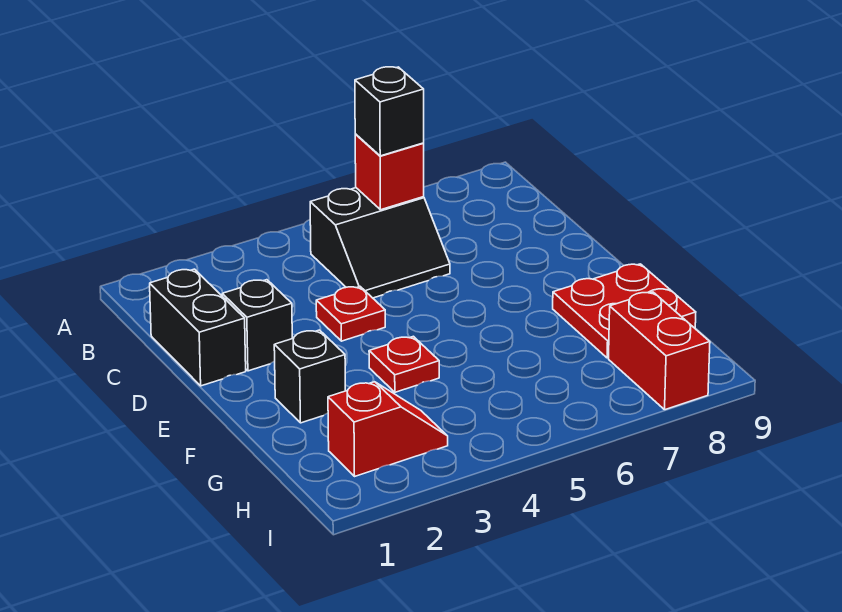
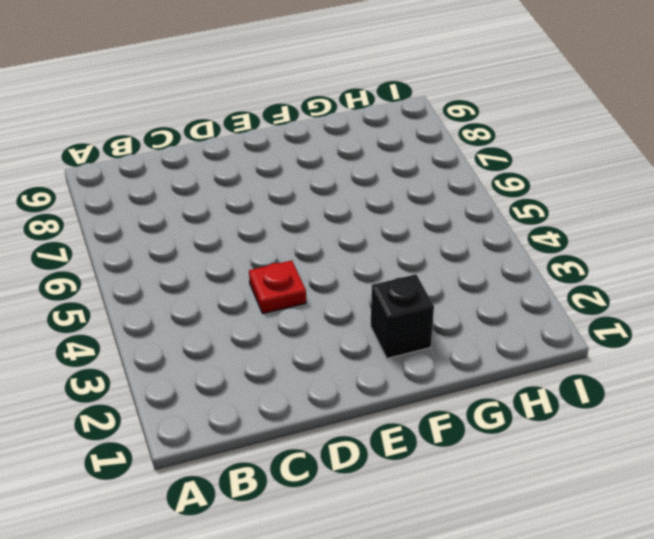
none -> black 2x2 slope [310,188,450,298]
none -> black 1x2 brick [150,269,246,386]

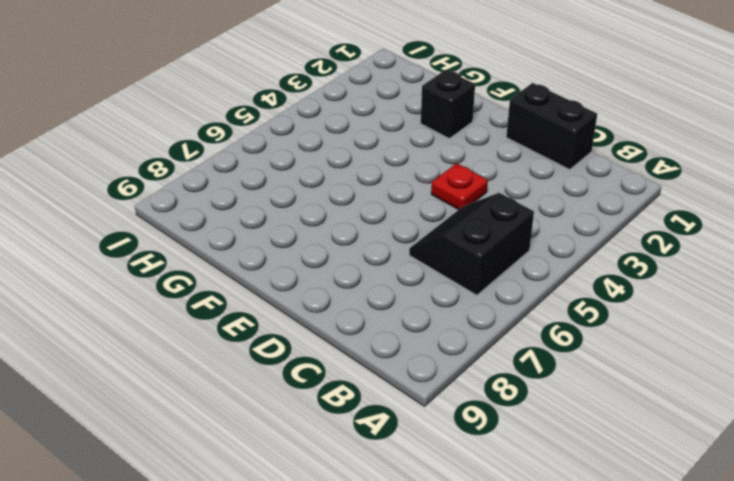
none -> black 1x1 brick [222,280,292,371]
none -> red 1x1 plate [369,336,439,392]

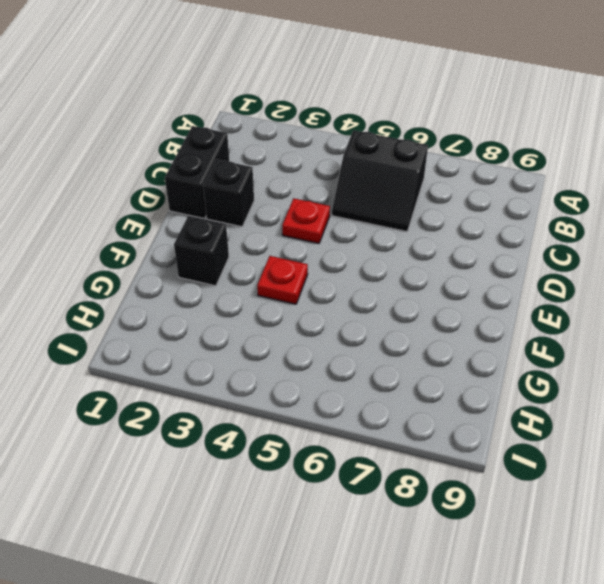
none -> red 2x2 plate [553,264,696,358]
none -> red 1x2 slope [328,382,448,476]

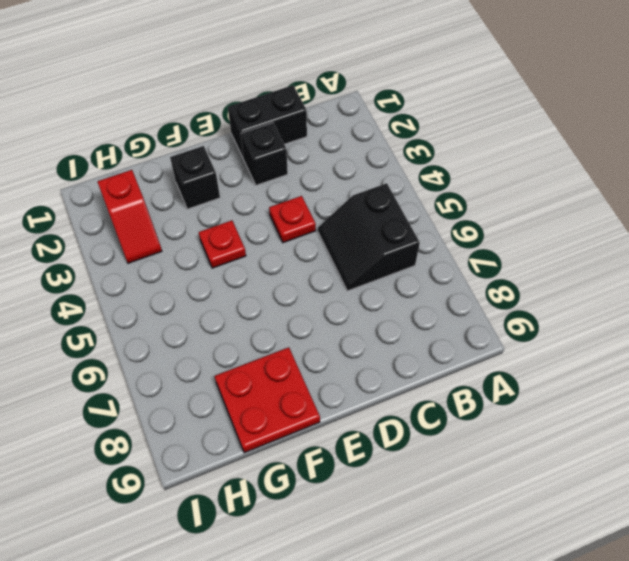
none -> red 1x2 brick [609,292,710,410]
none -> red 1x1 brick [355,134,424,210]

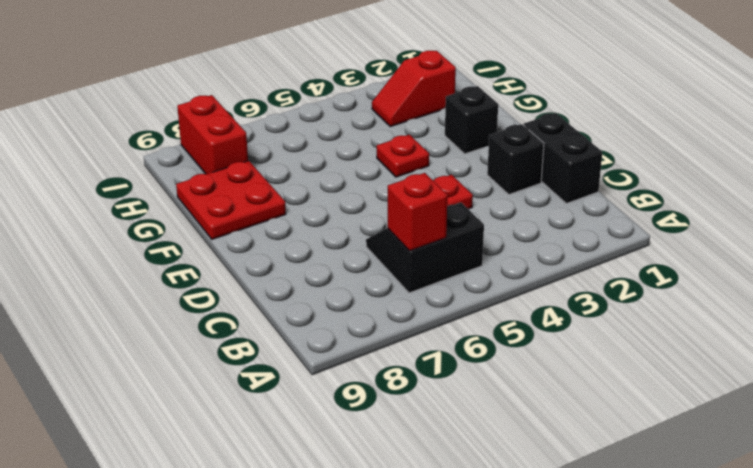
none -> black 1x1 brick [355,67,424,156]

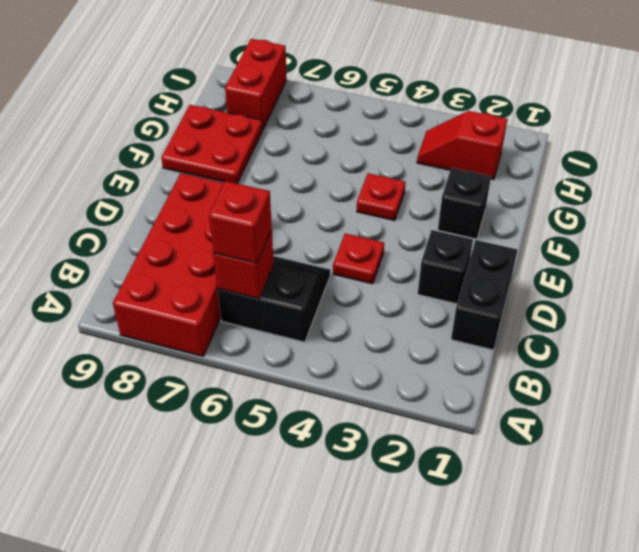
red 2x4 brick [113,173,224,356] -> none
red 1x1 brick [209,181,272,263] -> black 1x1 brick [355,67,424,156]

